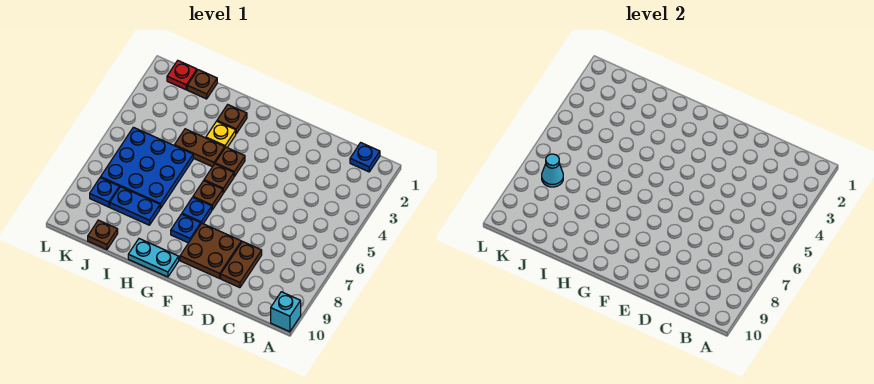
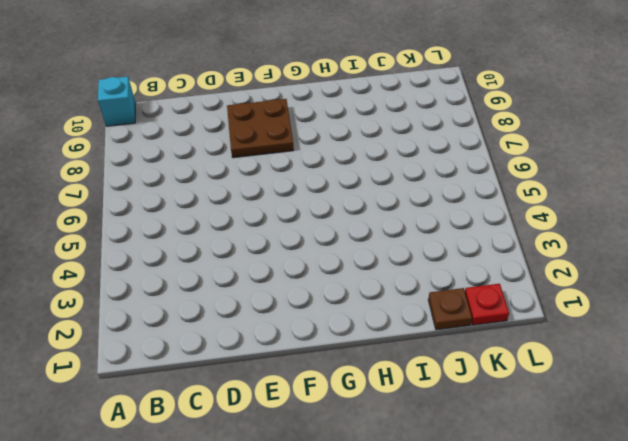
none -> blue 1x1 plate [350,143,380,172]
none -> brown 1x2 plate [221,242,262,288]
none -> brown 1x1 plate [215,147,245,176]

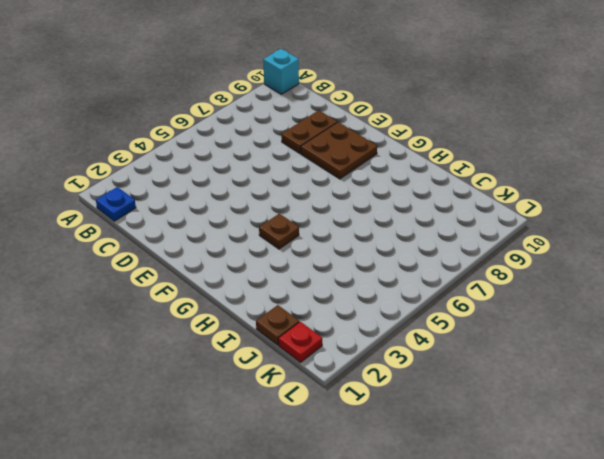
none -> brown 1x1 plate [204,164,234,193]
none -> brown 1x1 plate [193,181,223,210]
none -> blue 1x1 plate [182,197,212,224]

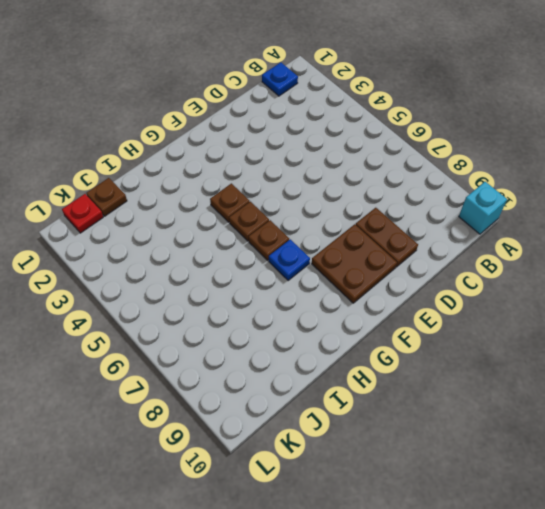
none -> blue 1x1 plate [171,214,201,243]
none -> cyan 1x2 plate [128,239,179,277]
none -> brown 1x1 plate [217,105,247,134]

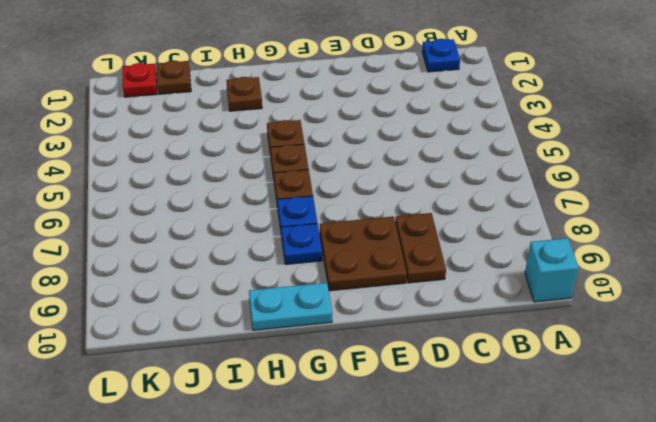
none -> yellow 1x1 plate [206,121,236,147]
none -> brown 1x2 plate [174,129,225,167]
none -> blue 3x3 plate [101,127,193,208]

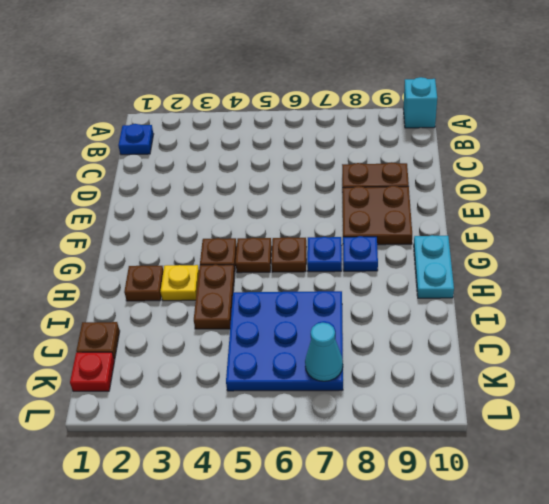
none -> blue 1x2 plate [110,187,160,225]
none -> brown 1x1 plate [88,220,118,250]
none -> blue 1x1 plate [90,178,119,207]

